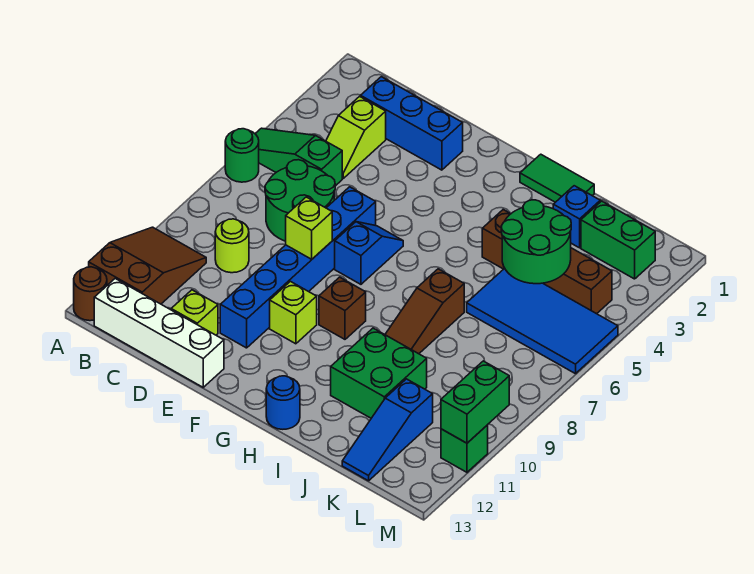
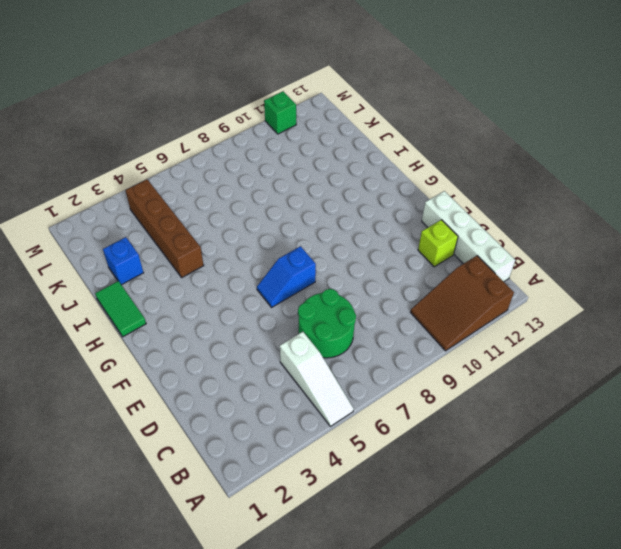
white 1x3 slope [280,332,354,426] -> green 1x3 slope [255,128,342,186]
none -> green 1x1 round brick [225,129,259,182]
none -> brown 1x1 round brick [74,267,107,321]
none -> blue 1x3 brick [361,77,463,170]

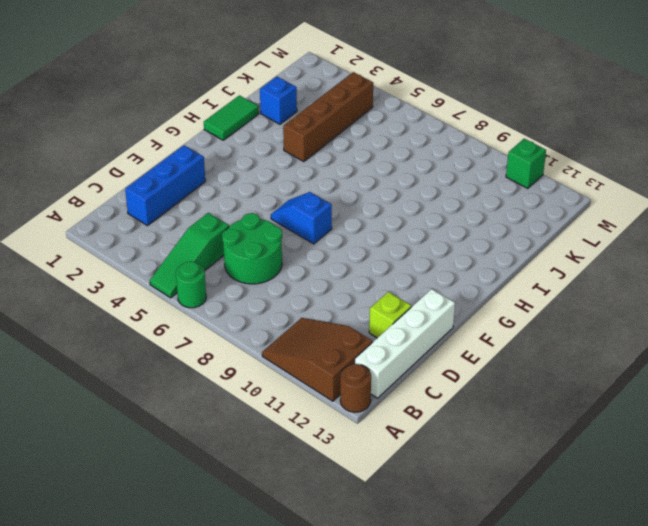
none -> lime 1x2 slope [326,96,386,178]
none -> lime 1x1 round brick [215,219,249,273]
none -> blue 1x6 brick [220,187,376,348]

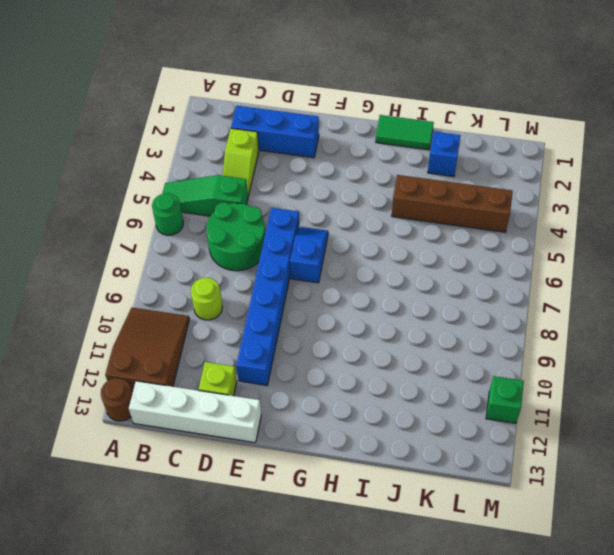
none -> lime 1x1 brick [270,281,317,344]
none -> brown 1x1 brick [319,277,366,339]
none -> blue 1x1 round brick [266,376,300,429]

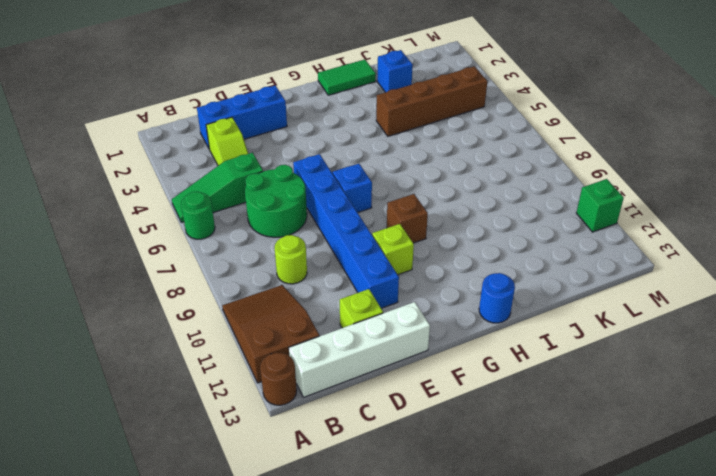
none -> brown 1x3 slope [385,269,464,354]
none -> green 2x2 brick [331,328,427,418]
none -> blue 2x4 tile [467,268,618,374]

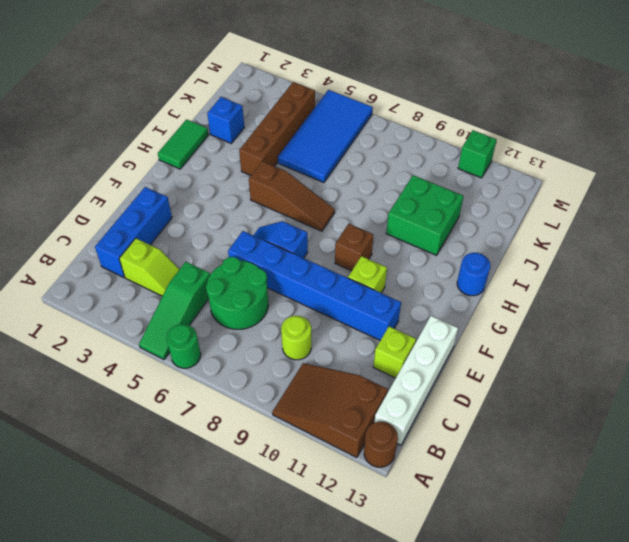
brown 1x3 slope [249,161,335,231] -> brown 1x3 slope moved to [385,269,464,354]
none -> green 1x2 brick [581,201,655,279]
none -> blue 1x3 slope [342,379,433,481]
none -> lime 1x1 brick [286,197,332,259]

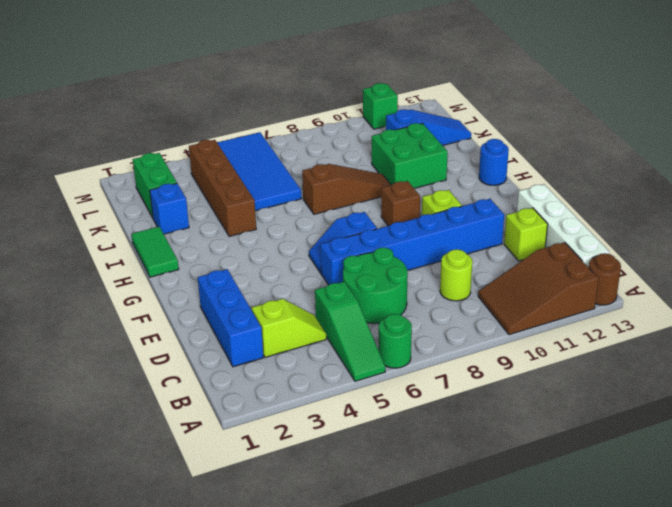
none -> lime 1x1 brick [286,197,332,259]
none -> green 2x2 round brick [501,200,571,284]
none -> green 1x2 brick [441,361,509,443]

